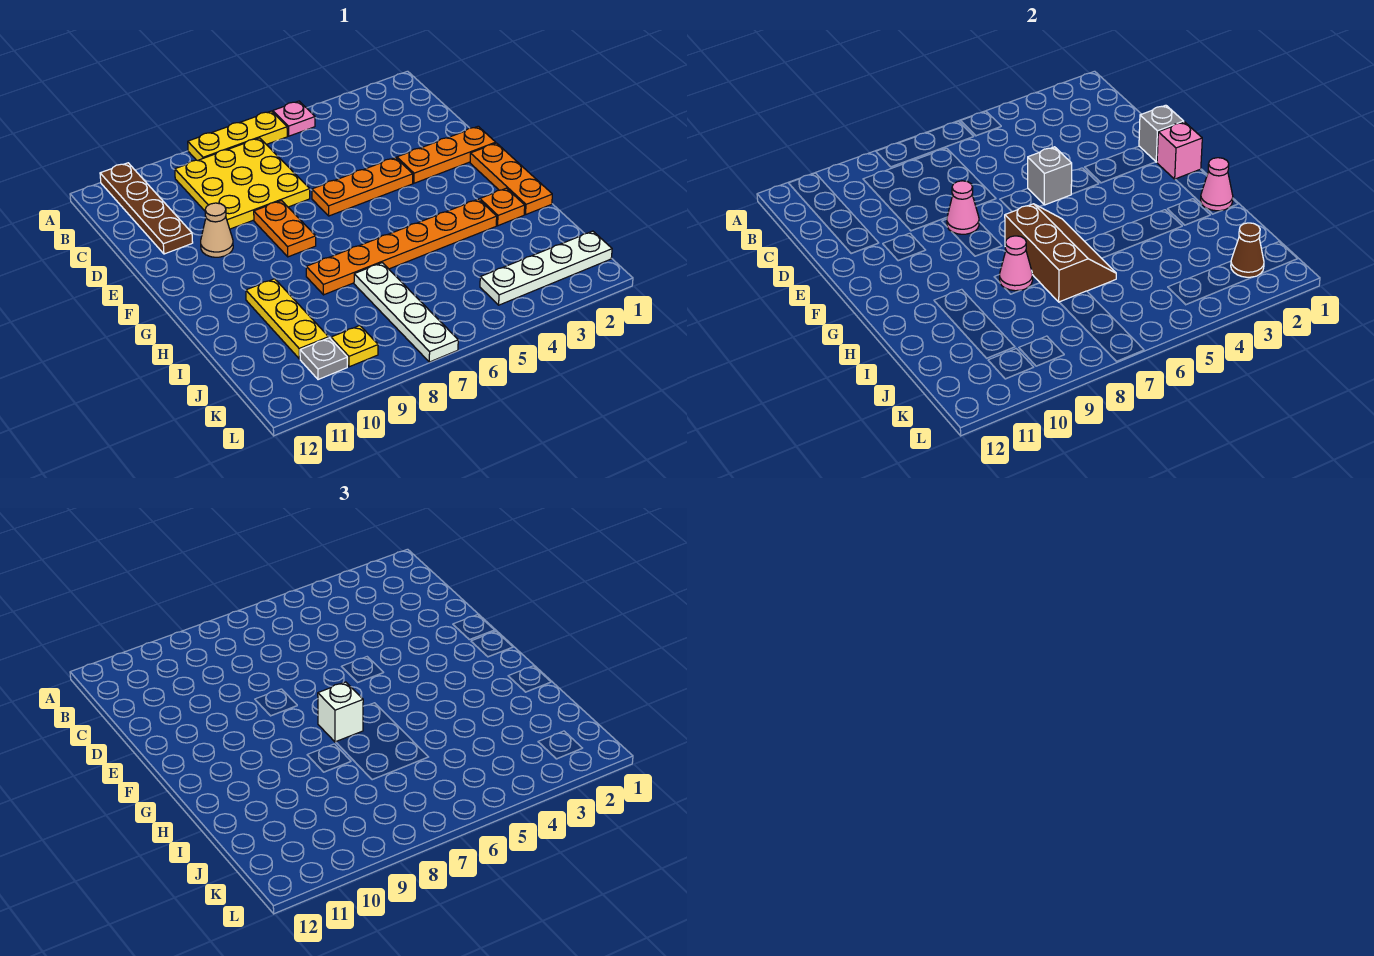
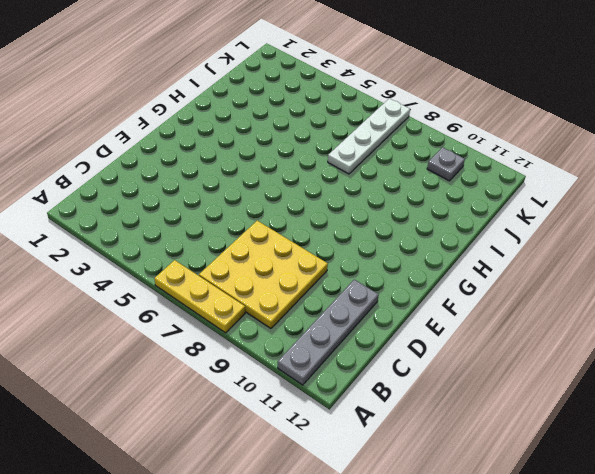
grey 1x4 plate [278,280,379,385] -> brown 1x4 plate [100,163,193,254]
none -> pink 1x1 plate [273,101,315,136]
none -> orange 1x3 plate [397,126,496,183]
none -> orange 1x3 plate [312,158,413,216]

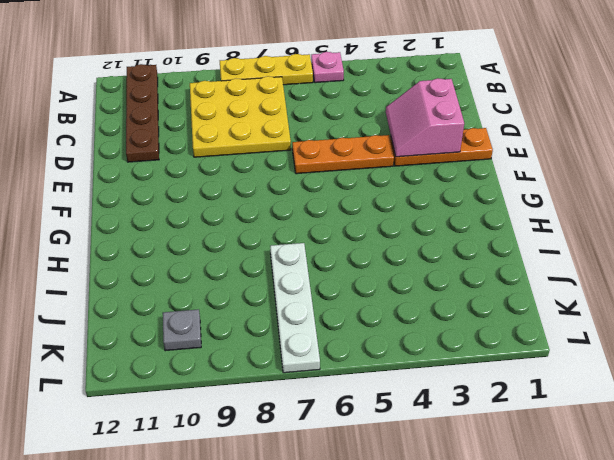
pink 2x2 slope [386,78,464,157] -> none
none -> orange 1x2 plate [254,201,316,257]
none -> tan 1x1 cone [201,203,233,257]
none -> orange 1x3 plate [470,143,552,214]

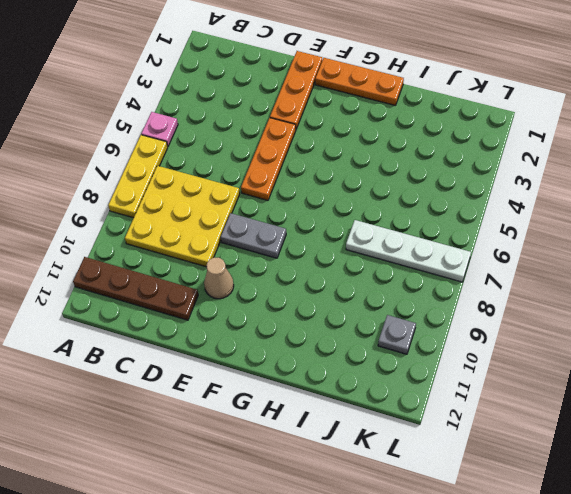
grey 1x2 plate [221,213,286,258] -> orange 1x2 plate [254,201,316,257]
none -> orange 1x1 plate [480,188,525,226]
none -> orange 1x6 plate [306,199,497,295]
none -> yellow 1x3 plate [246,279,329,359]

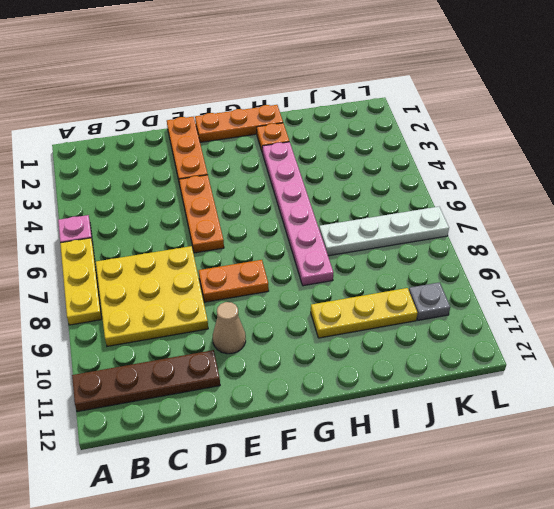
pink 1x6 plate [262,142,334,286] -> orange 1x6 plate [306,199,497,295]
none -> white 1x4 plate [480,231,612,305]
none -> yellow 1x1 plate [331,326,378,367]
none -> grey 1x1 brick [1139,105,1184,162]

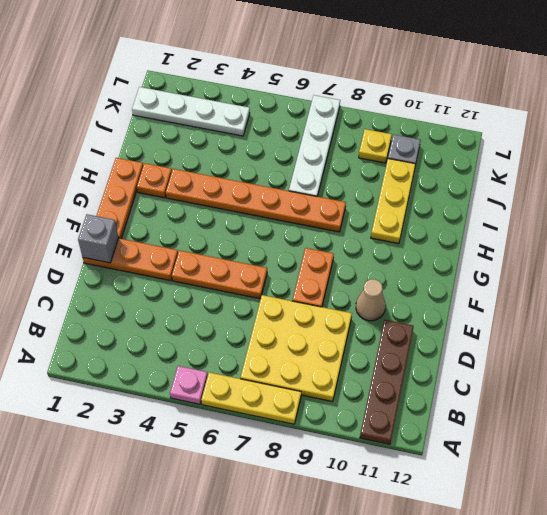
none -> grey 1x1 brick [1028,147,1072,205]
none -> pink 1x1 cone [947,181,979,234]
none -> pink 1x1 brick [1157,122,1202,179]

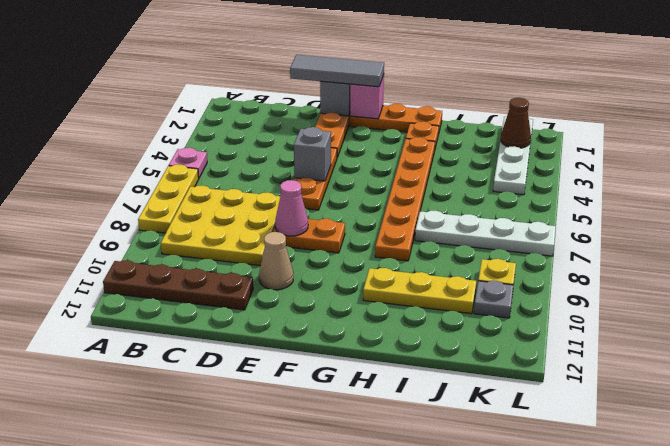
grey 1x3 tile [290,55,384,87] -> none
none -> brown 2x3 slope [1005,204,1116,302]
none -> pink 1x1 cone [1201,158,1233,211]
none -> pink 1x1 cone [1000,236,1033,291]

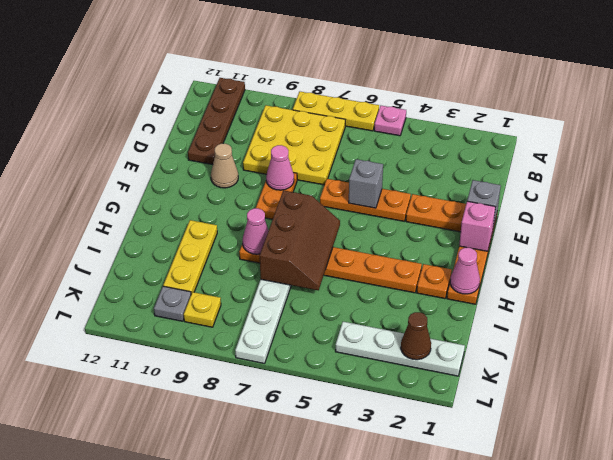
none -> white 1x1 brick [318,682,363,742]

